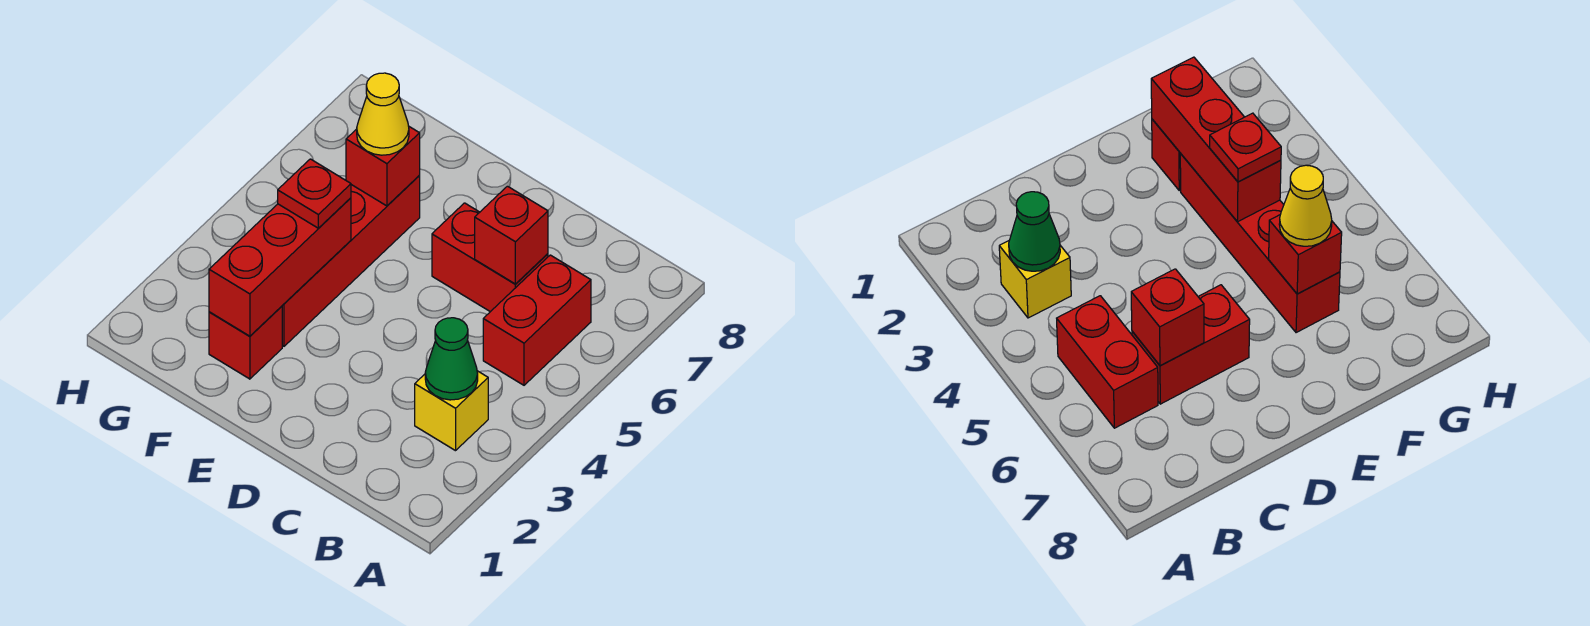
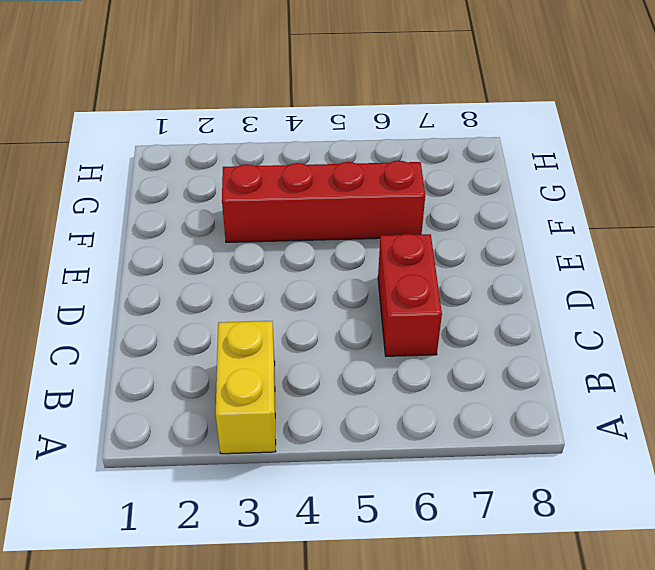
yellow 1x2 brick [216,321,276,454] -> yellow 1x1 brick [415,371,488,451]
none -> red 1x2 brick [483,255,591,385]
none -> red 1x1 brick [209,306,282,379]

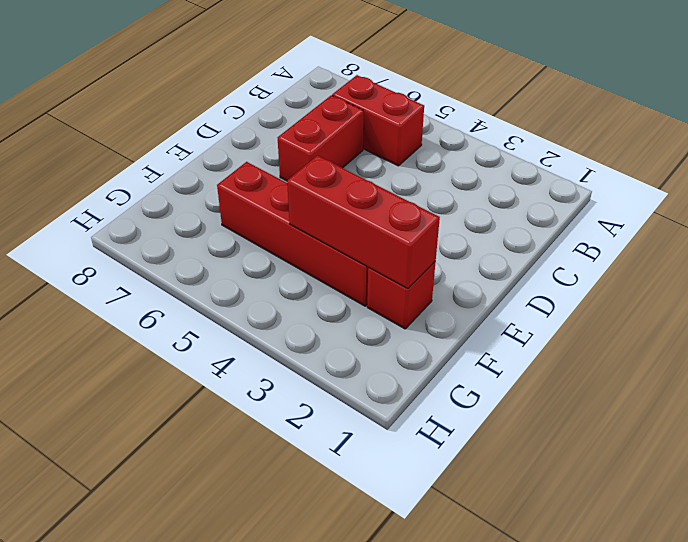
none -> yellow 1x1 brick [415,371,488,451]
none -> green 1x1 cone [425,318,478,400]

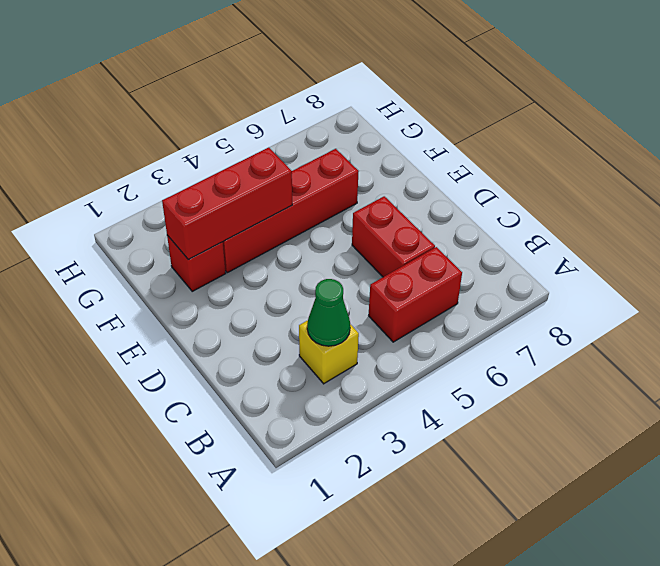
none -> red 1x1 brick [475,186,548,284]
none -> red 1x1 brick [346,127,420,206]

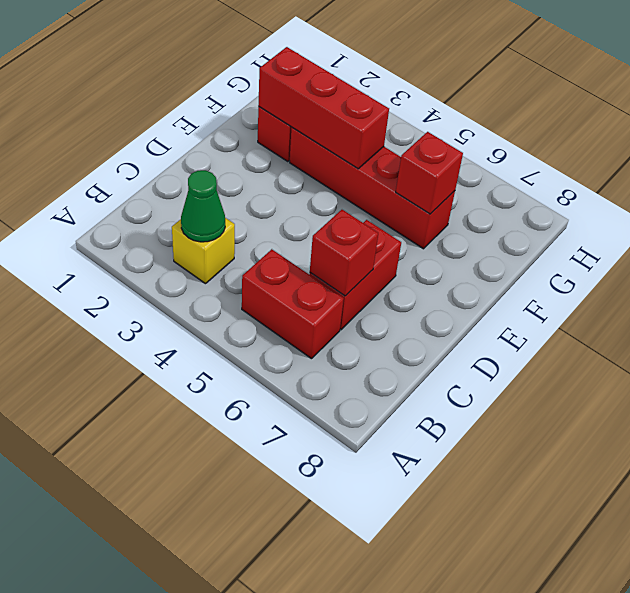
none -> red 1x1 plate [278,159,351,228]
none -> yellow 1x1 cone [357,73,409,155]

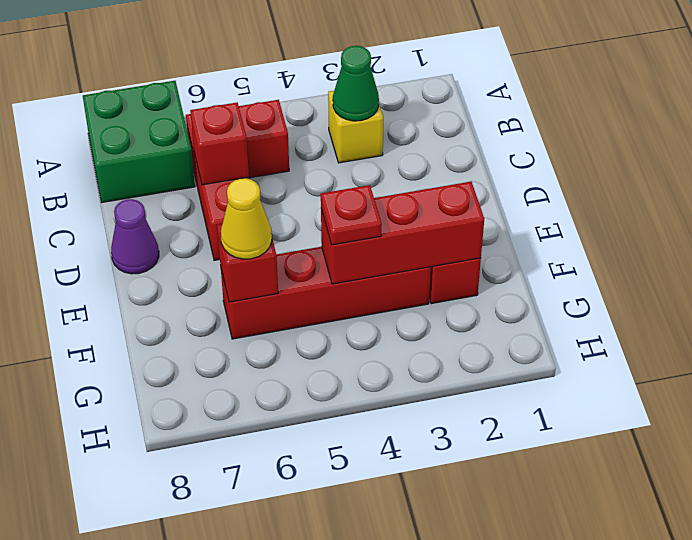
green 2x2 brick [83,81,195,202] -> none
purple 1x1 cone [111,199,159,274] -> none

